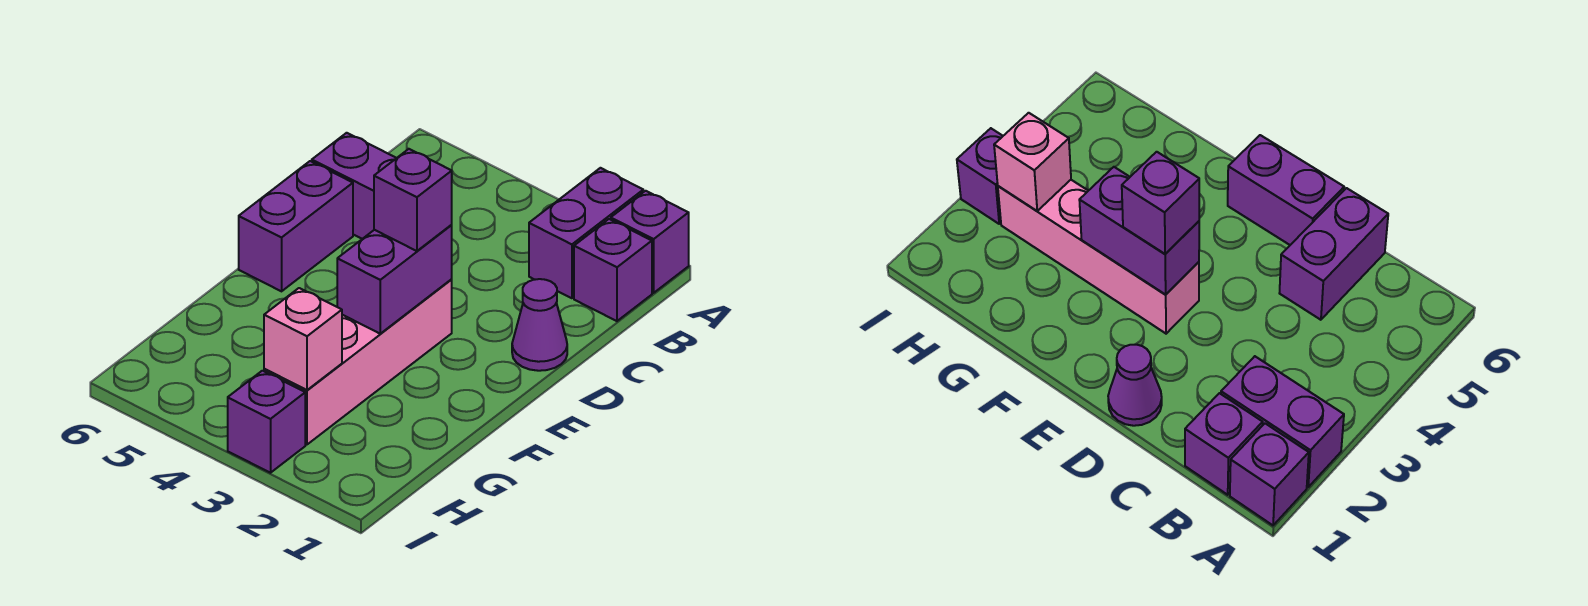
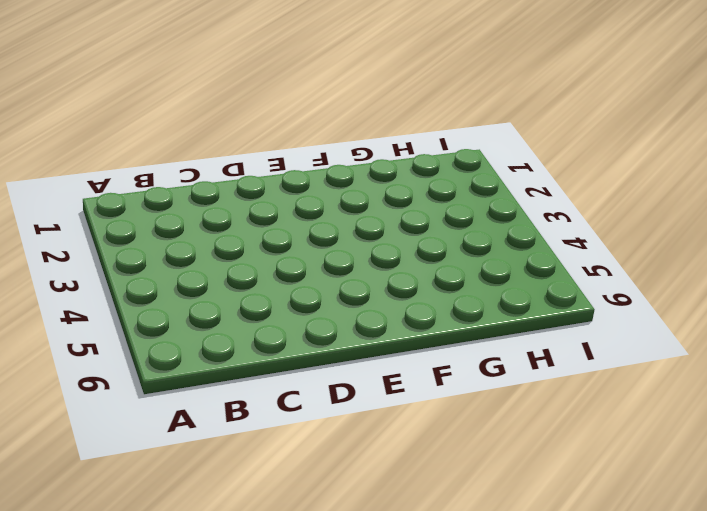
none -> purple 1x1 brick [611,191,689,293]
none -> purple 1x2 brick [529,168,643,298]

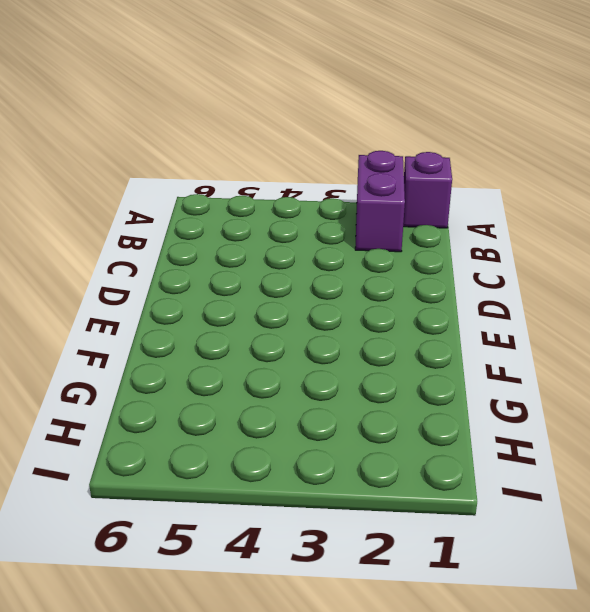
none -> purple 1x1 brick [574,219,652,321]
none -> purple 1x2 brick [312,133,396,239]

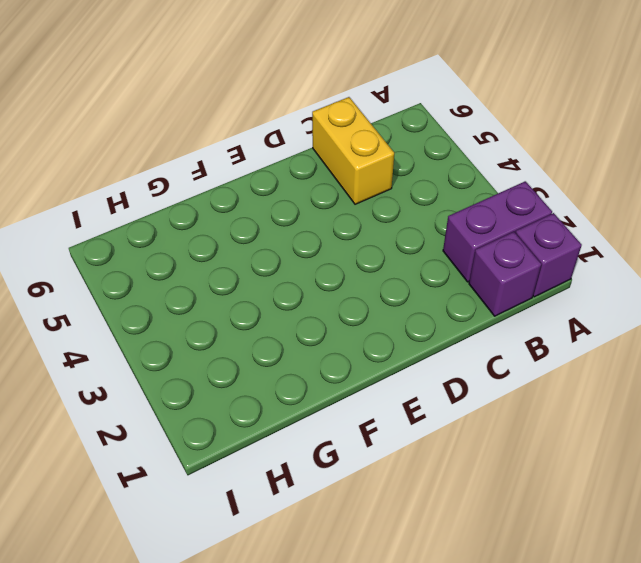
yellow 1x2 brick [312,97,394,204] -> purple 1x2 brick [312,133,396,239]
none -> purple 1x1 cone [512,279,567,371]
none -> purple 1x2 brick [239,161,353,291]

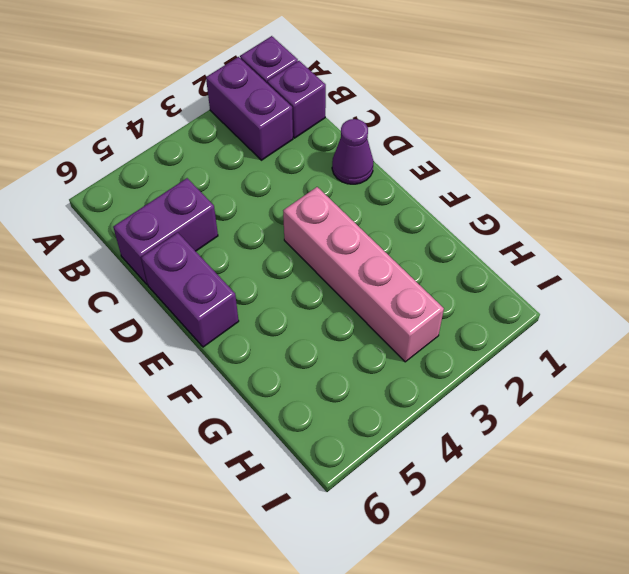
none -> purple 1x1 brick [228,371,305,473]
none -> purple 1x2 brick [337,225,452,334]

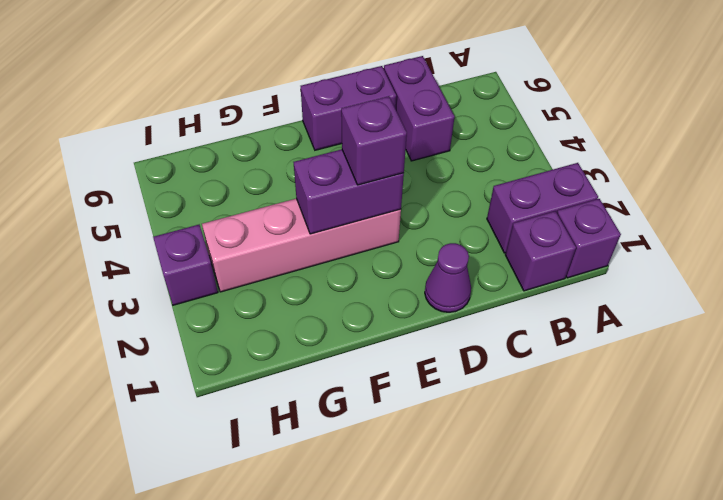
none -> pink 1x1 brick [264,288,342,390]

